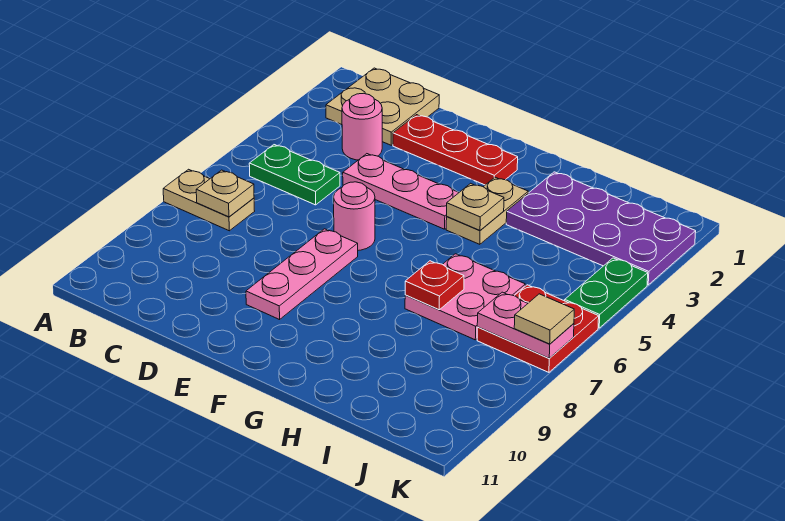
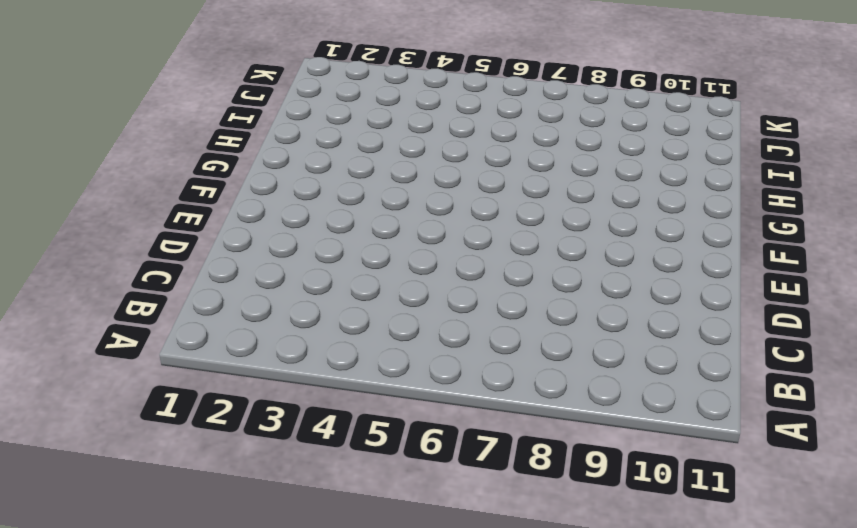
none -> tan 1x2 plate [163,169,254,231]
none -> tan 2x2 plate [326,68,439,145]
none -> green 1x2 plate [249,145,340,205]

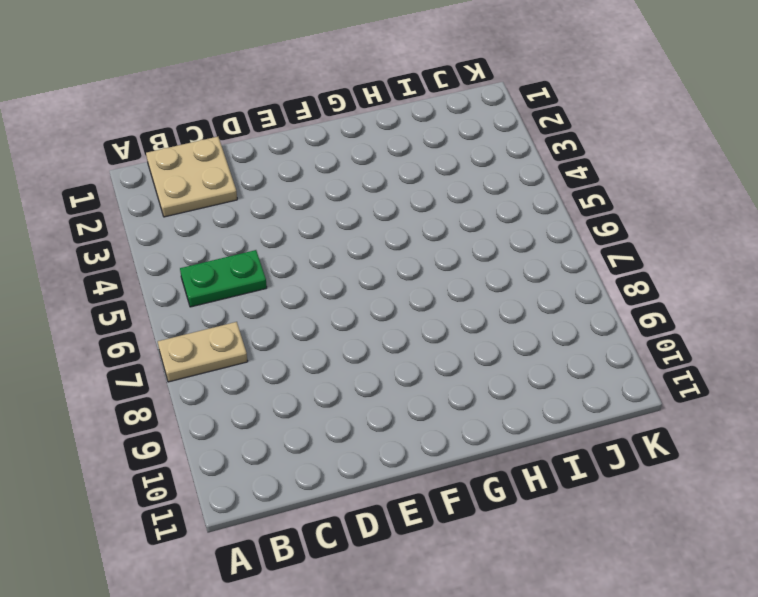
none -> pink 1x1 round brick [342,93,382,160]
none -> red 1x3 plate [393,115,518,185]
none -> pink 1x3 plate [343,154,459,229]

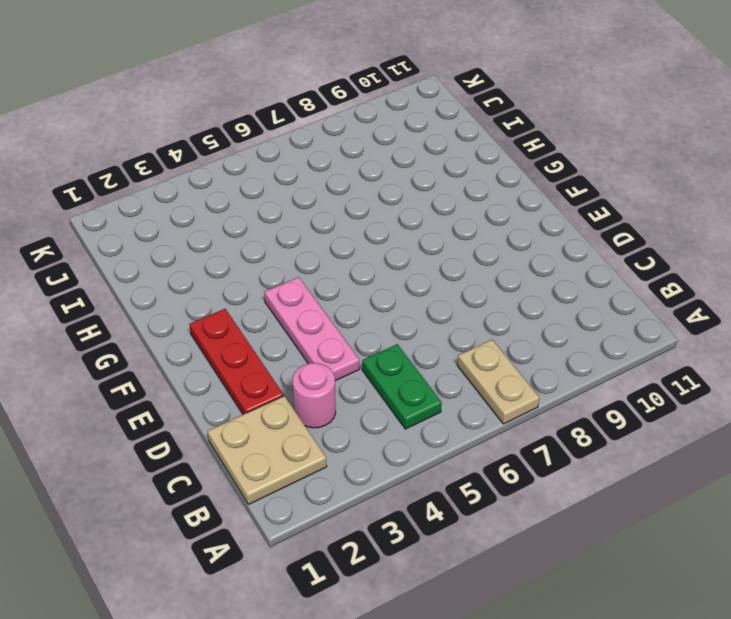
none -> pink 1x1 round brick [334,182,375,250]
none -> pink 1x3 plate [246,229,358,320]
none -> tan 1x2 plate [446,177,528,244]

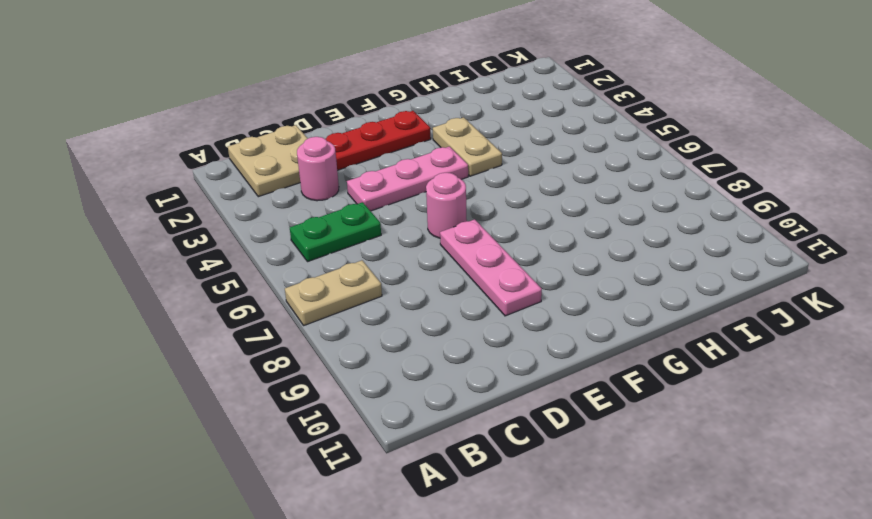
none -> purple 2x4 plate [506,172,696,285]
none -> pink 2x2 plate [405,254,525,340]
none -> red 2x2 plate [477,285,599,372]

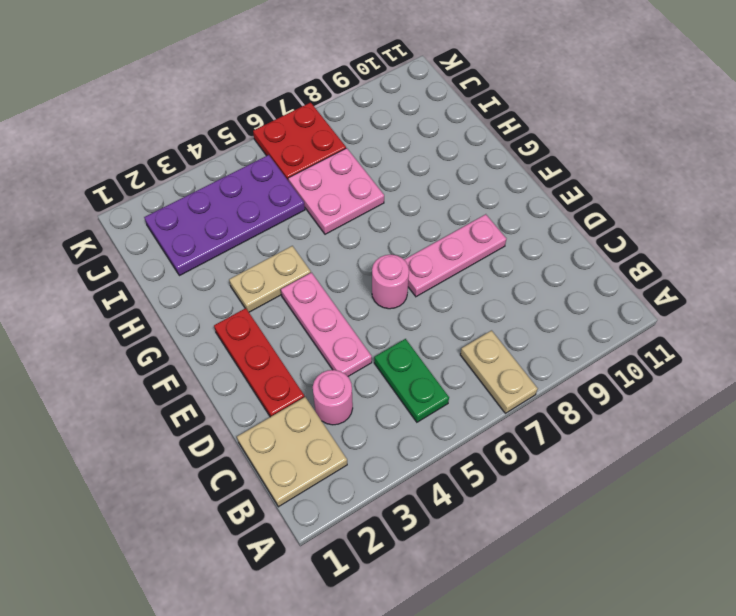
purple 2x4 plate [144,155,305,276] -> purple 2x4 plate turned to [506,172,696,285]
none -> green 1x2 plate [565,258,648,328]
none -> tan 1x1 plate [196,170,254,217]
none -> tan 1x1 plate [447,183,504,231]

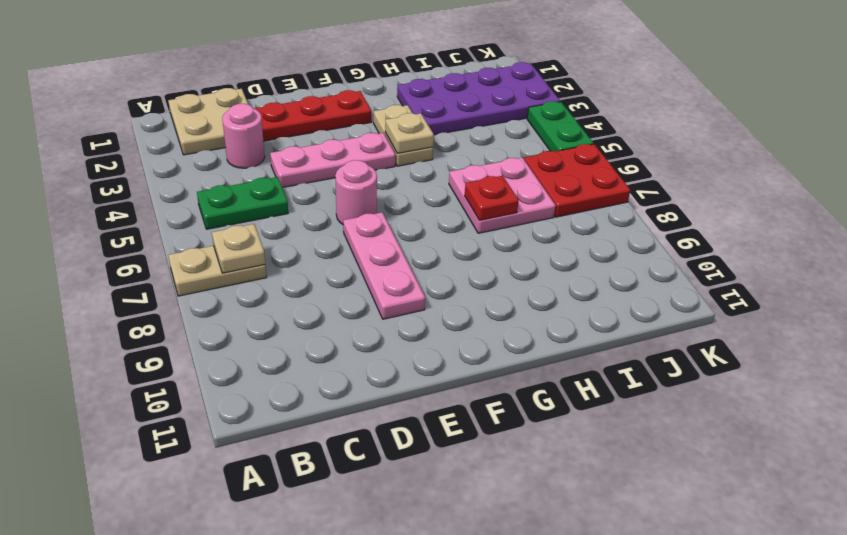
none -> pink 1x2 plate [477,292,574,358]
none -> tan 1x1 tile [514,294,574,344]

